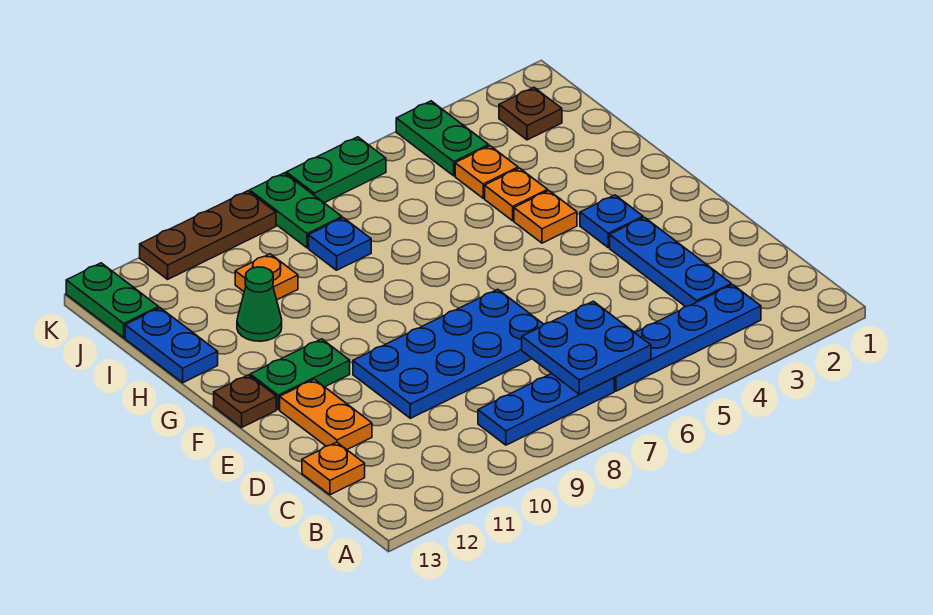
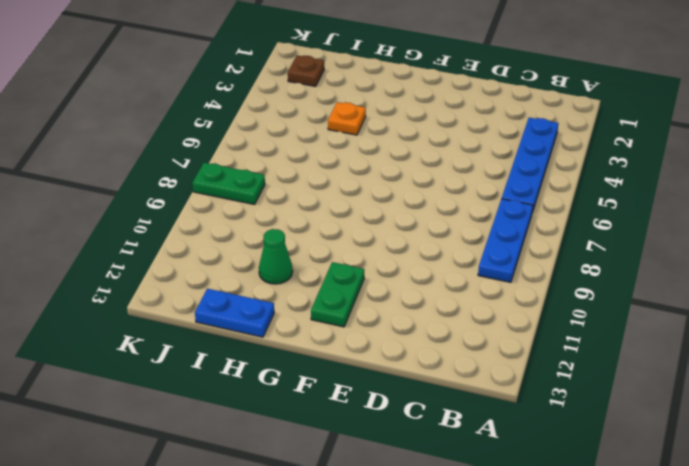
none -> blue 1x3 plate [610,217,731,307]
none -> orange 1x1 plate [302,442,365,495]
none -> blue 2x4 plate [353,289,544,418]

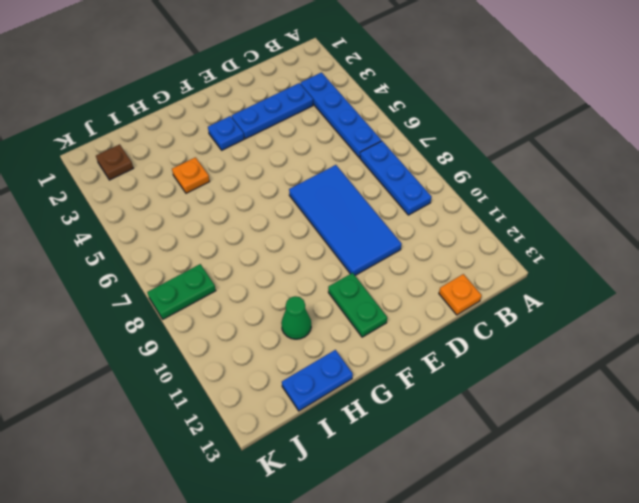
blue 2x4 tile [289,165,401,275] -> blue 2x4 plate [353,289,544,418]
none -> orange 1x2 plate [280,379,372,450]
none -> brown 1x1 plate [214,375,276,427]
none -> orange 1x1 plate [514,191,577,243]

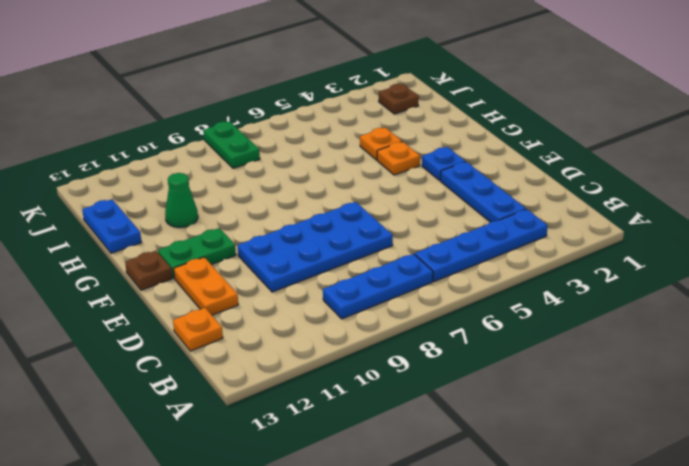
none -> orange 1x1 plate [455,146,518,198]
none -> blue 1x1 plate [309,218,371,270]
none -> orange 1x1 plate [235,254,298,300]

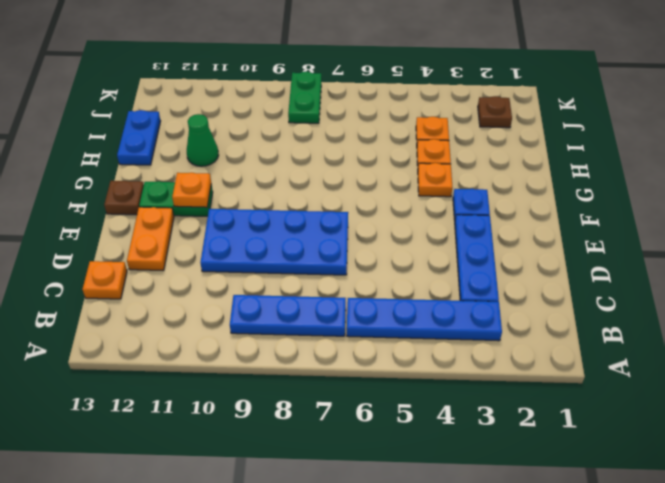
orange 1x1 plate [172,172,211,207] -> orange 1x1 plate moved to [235,254,298,300]
none -> blue 1x1 plate [309,218,371,270]
none -> green 1x2 plate [396,101,489,176]
none -> green 1x2 plate [66,263,159,338]

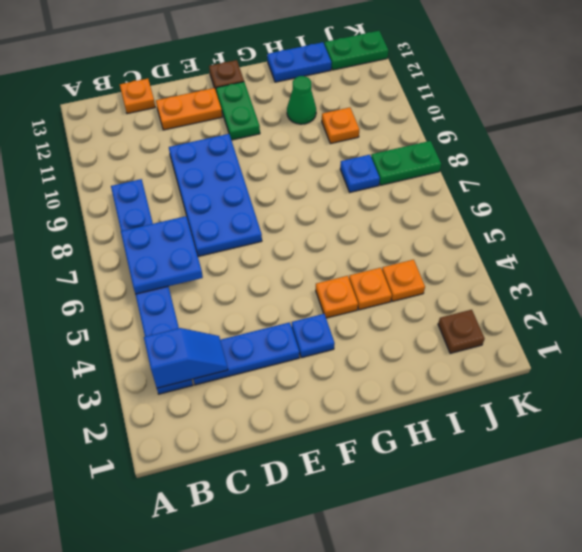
blue 1x2 slope [144,328,228,388] -> none
none -> green 1x2 plate [396,101,489,176]
none -> green 1x2 plate [286,137,386,203]
none -> brown 1x3 plate [140,191,276,279]

